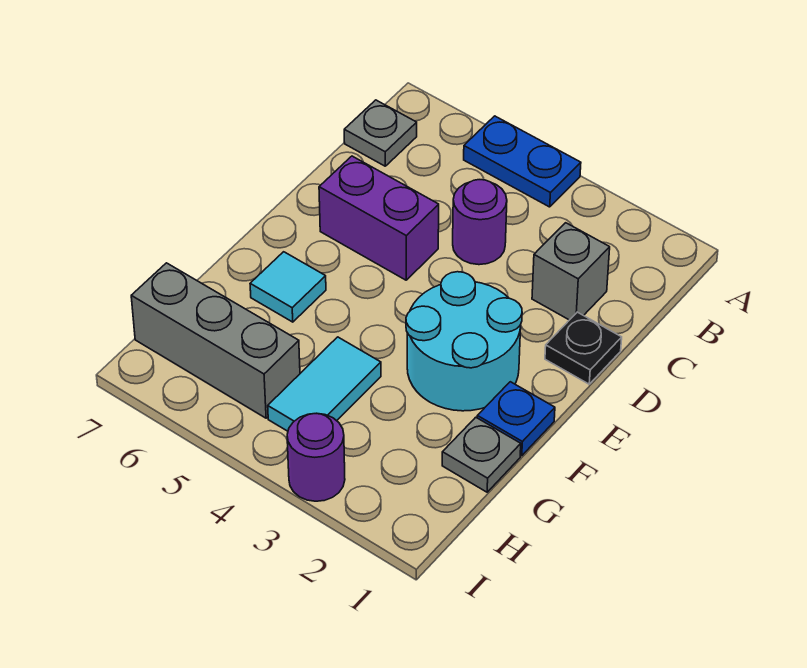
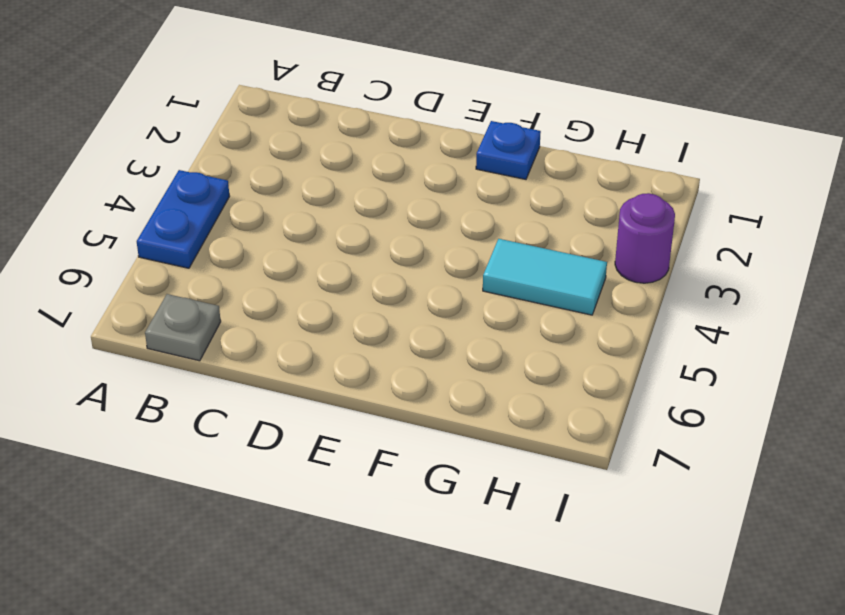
none -> grey 1x1 brick [532,223,610,320]
none -> purple 1x1 round brick [453,180,507,265]
none -> black 1x1 plate [545,312,622,384]

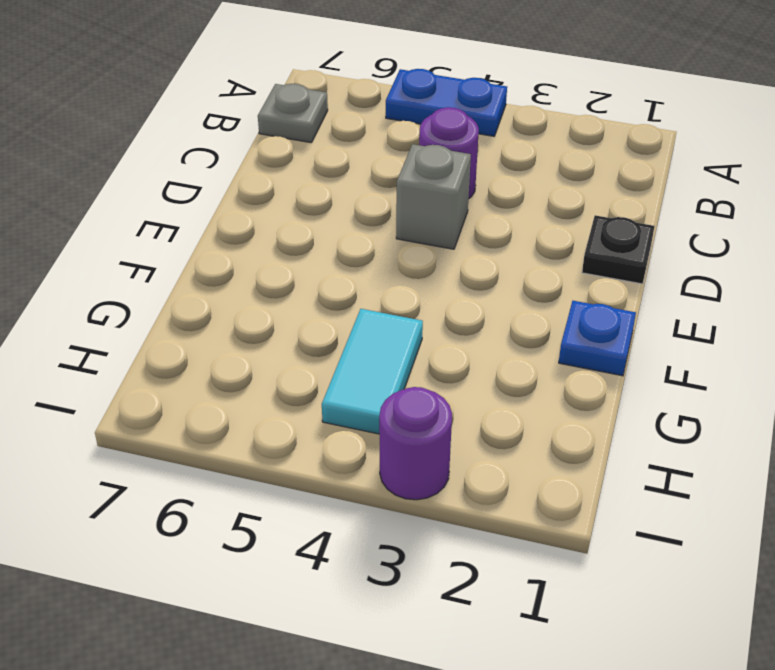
grey 1x1 brick [396,144,471,249] -> grey 1x1 brick moved to [532,223,610,320]
none -> purple 1x2 brick [319,156,439,280]
none -> cyan 2x2 round brick [406,272,522,411]
none -> cyan 1x1 tile [250,252,326,322]

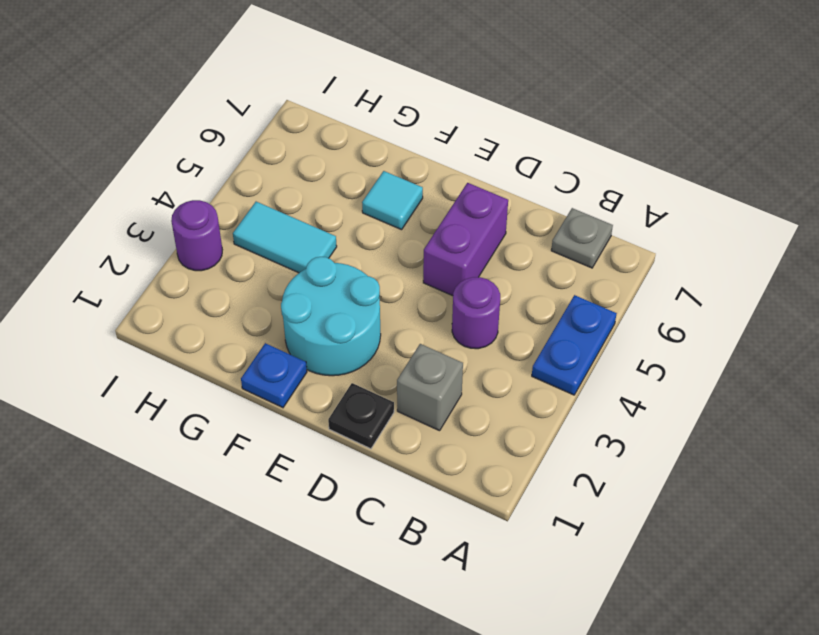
none -> grey 1x1 plate [442,417,521,492]
none -> grey 1x3 brick [131,263,300,418]

